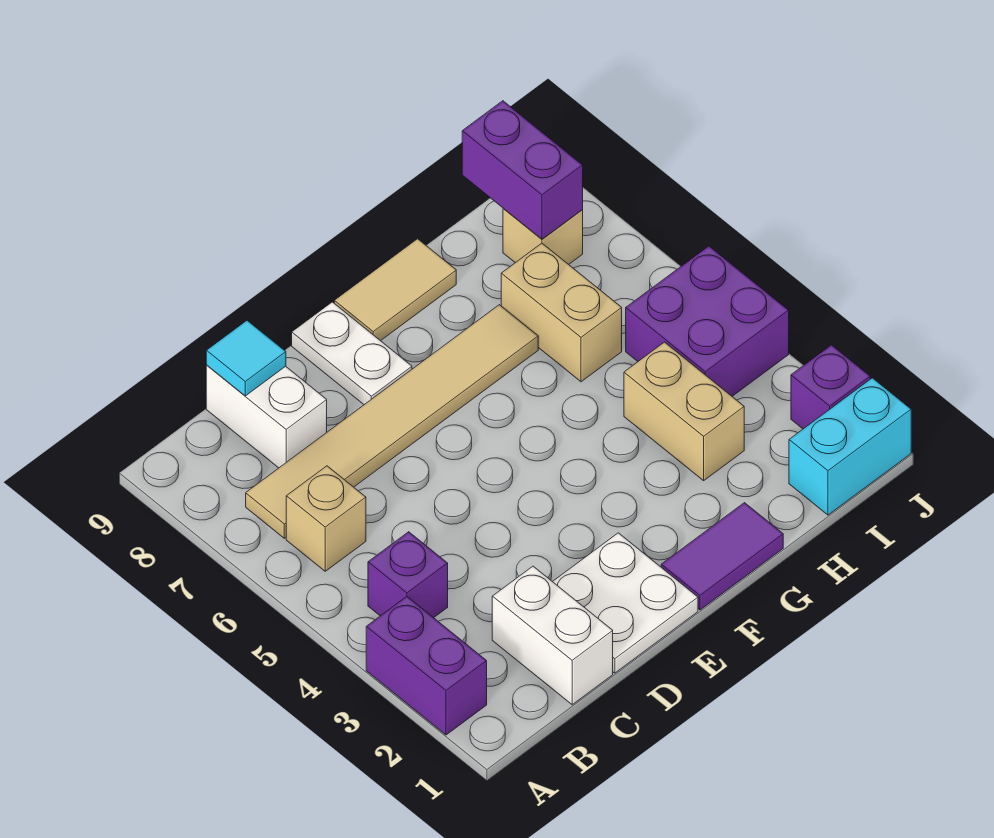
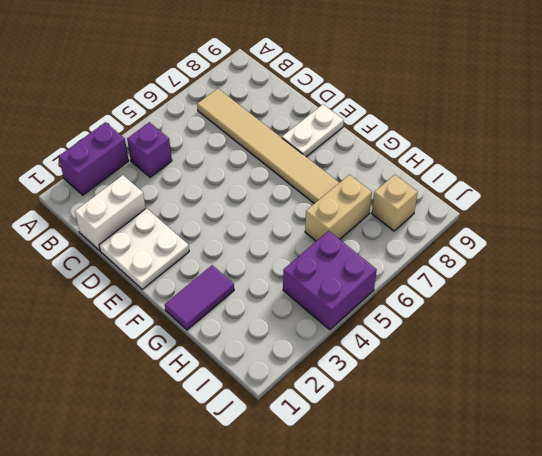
purple 1x2 tile [165,265,234,330] -> purple 1x2 tile turned to [661,503,783,610]
none -> tan 1x1 brick [286,466,366,571]
none -> white 1x2 brick [206,366,327,468]
none -> tan 1x2 tile [334,239,456,341]

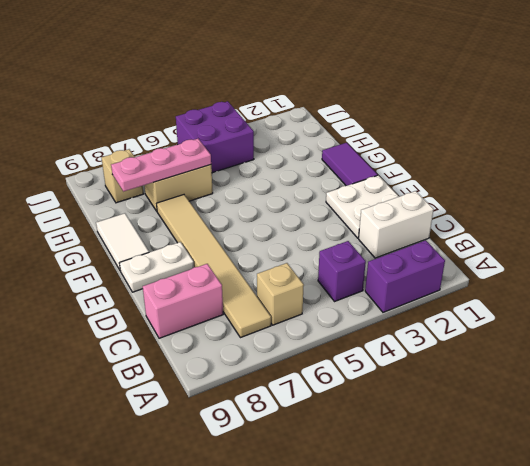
pink 1x2 brick [143,264,223,338] -> white 1x2 brick [206,366,327,468]
white 1x2 tile [96,213,149,270] -> tan 1x2 tile [334,239,456,341]
pink 1x3 plate [111,139,211,192] -> none
none -> tan 1x2 brick [624,342,744,481]
none -> cyan 1x2 brick [789,378,911,515]
none -> purple 1x1 brick [791,345,870,429]

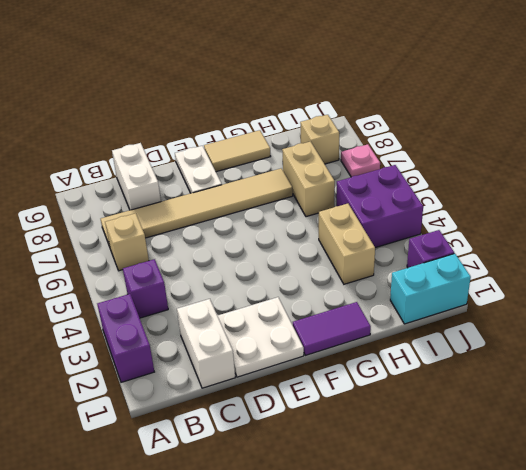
pink 1x1 plate [341,144,380,177] -> none
none -> cyan 1x1 tile [206,321,286,396]
none -> purple 1x2 brick [462,101,583,239]

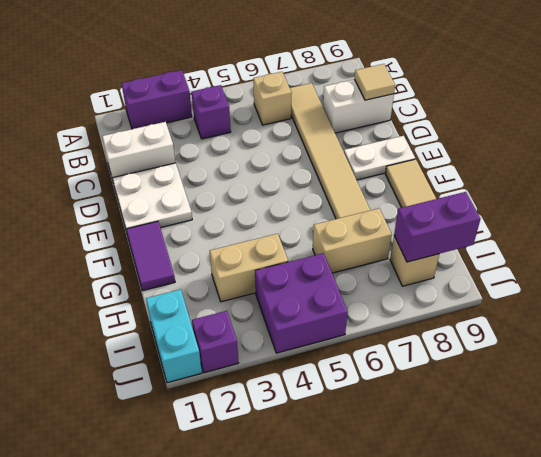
tan 1x1 tile [354,64,395,100] -> cyan 1x1 tile [206,321,286,396]

